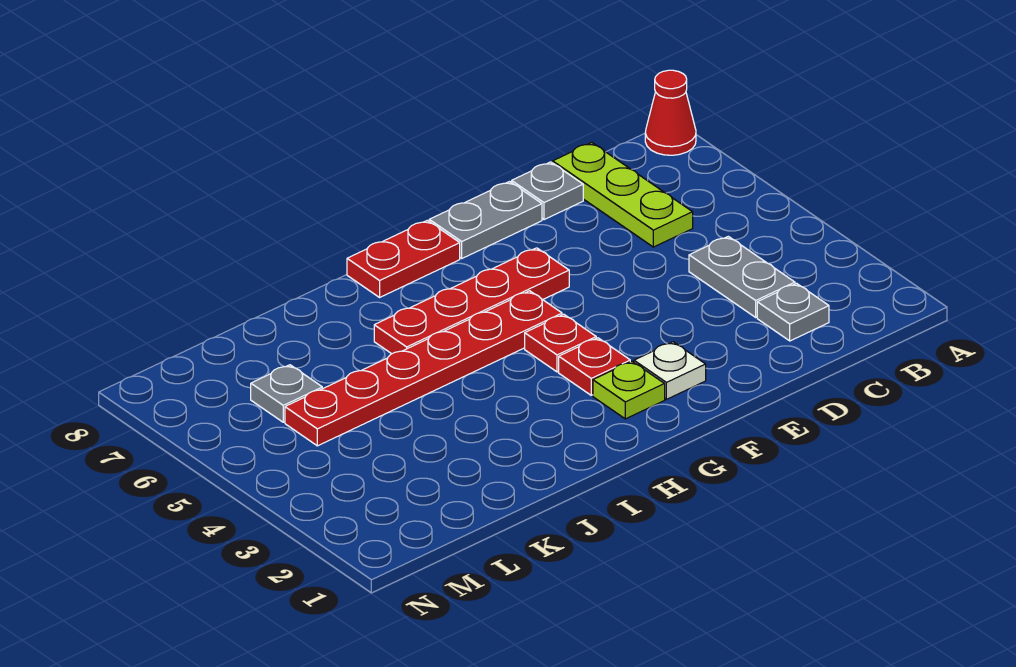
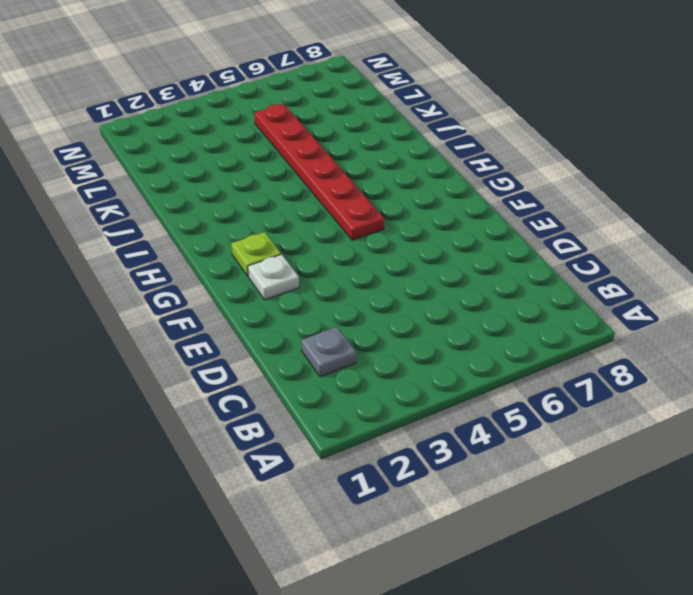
none -> red 1x1 cone [645,70,696,155]
none -> grey 1x2 plate [689,236,795,317]
none -> lime 1x3 plate [553,143,693,247]

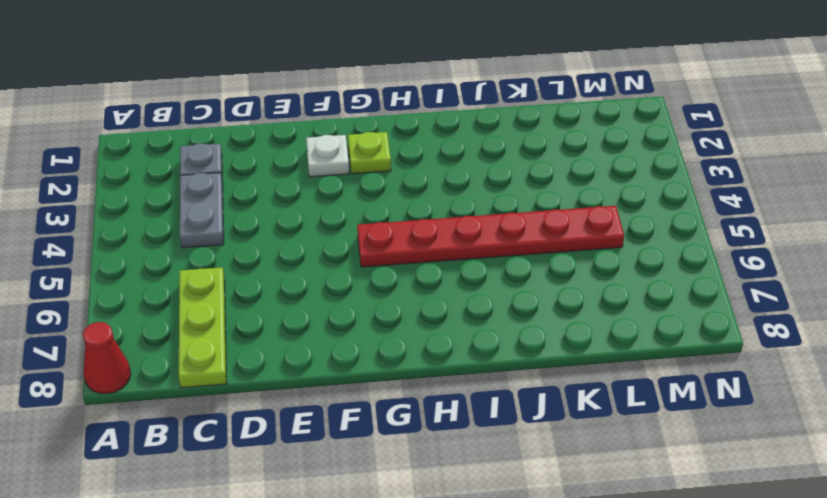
none -> grey 1x1 plate [512,162,583,220]
none -> grey 1x2 plate [429,182,542,258]
none -> red 1x4 plate [374,248,569,354]

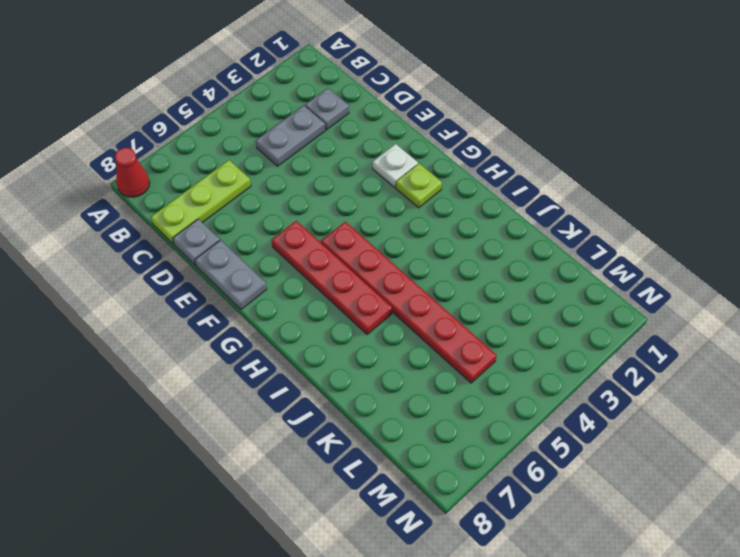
none -> red 1x1 plate [559,338,630,395]
none -> red 1x1 plate [525,314,596,372]
none -> red 1x2 plate [347,220,460,297]

